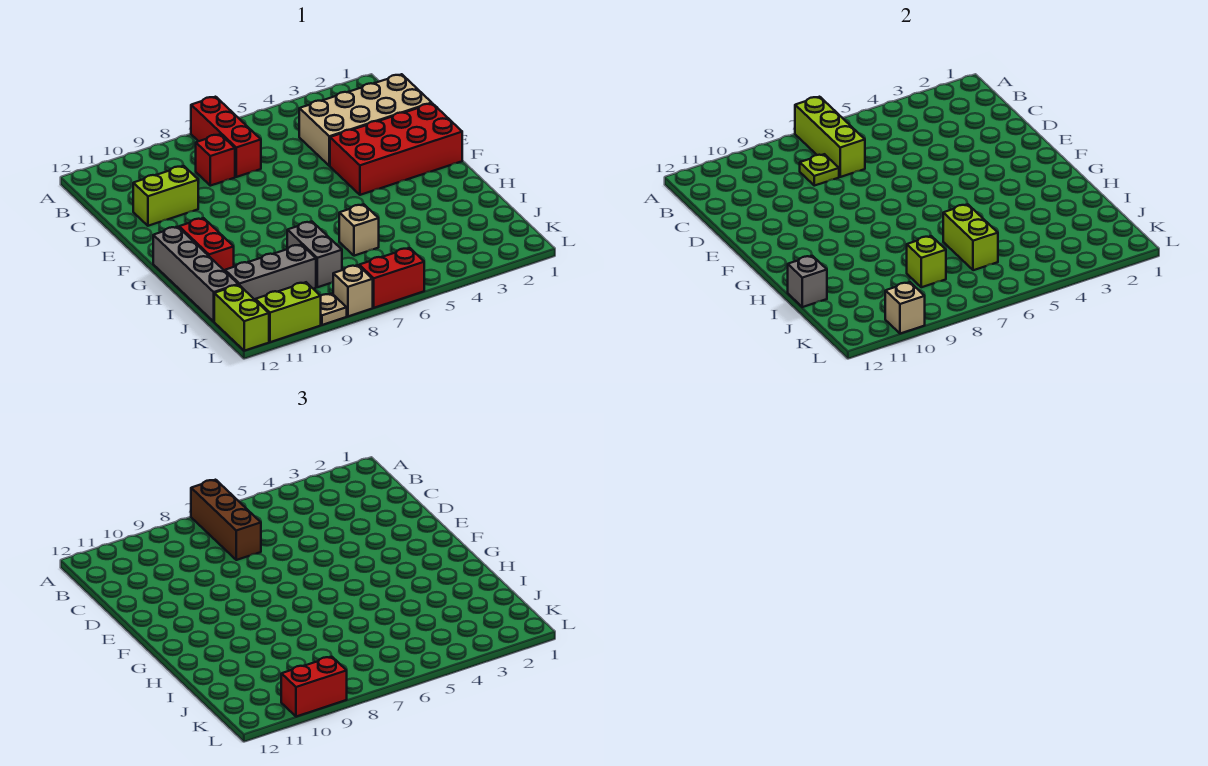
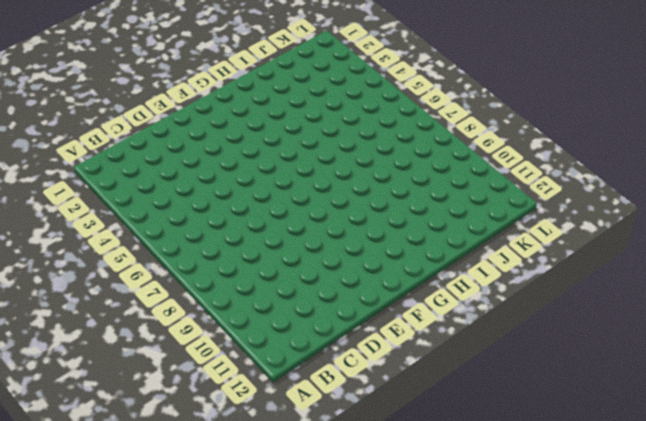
none -> red 1x3 brick [191,97,261,177]
none -> tan 2x4 brick [299,74,432,166]
none -> red 1x1 brick [196,134,235,186]

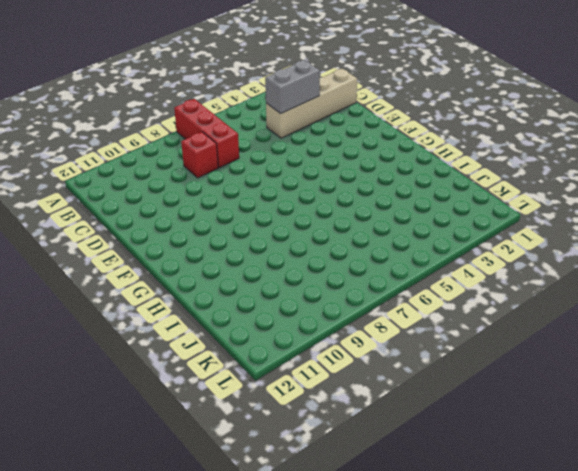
tan 1x4 brick [266,69,357,138] -> tan 2x4 brick [299,74,432,166]
grey 1x2 brick [265,60,320,113] -> grey 1x2 brick turned to [287,221,342,287]
none -> lime 1x2 brick [133,166,198,226]
none -> red 2x4 brick [330,103,462,195]
none -> red 1x2 brick [179,218,234,271]

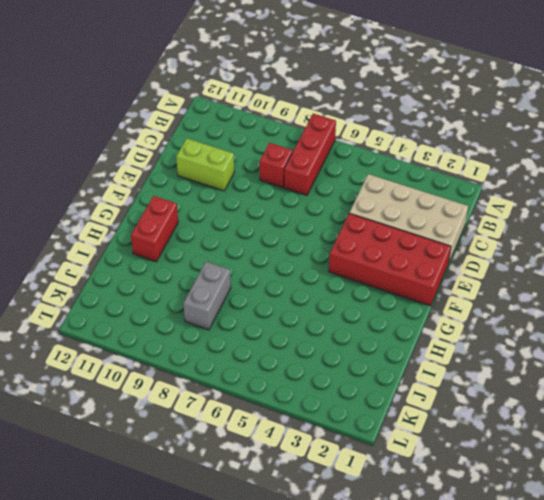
none -> grey 1x4 brick [153,227,238,321]
none -> tan 1x1 brick [339,204,379,256]
none -> grey 1x3 brick [225,245,316,300]

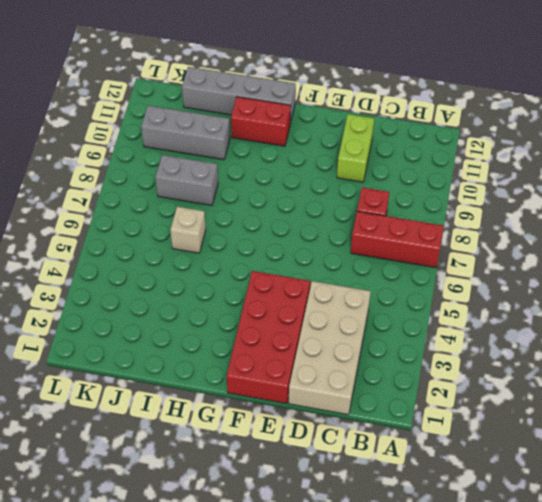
grey 1x3 brick [141,106,230,160] -> grey 1x3 brick turned to [225,245,316,300]
none -> lime 1x2 brick [214,285,269,351]
none -> red 1x2 brick [359,248,424,308]
none -> tan 1x1 brick [333,265,373,316]

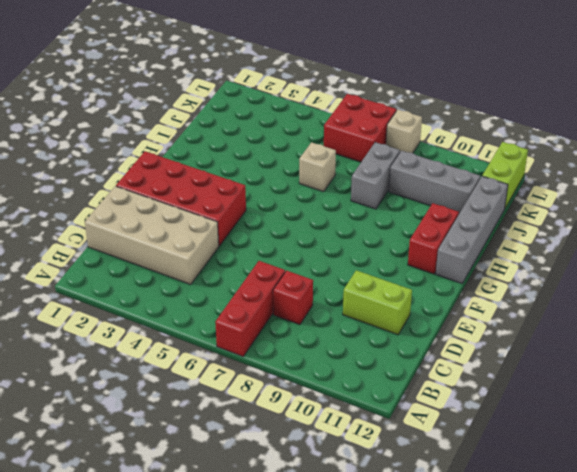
red 2x2 brick [324,94,396,162] -> red 1x2 brick [359,248,424,308]
none -> tan 1x1 plate [321,294,347,325]
none -> lime 1x2 brick [256,282,321,342]
none -> lime 1x3 brick [795,97,865,177]

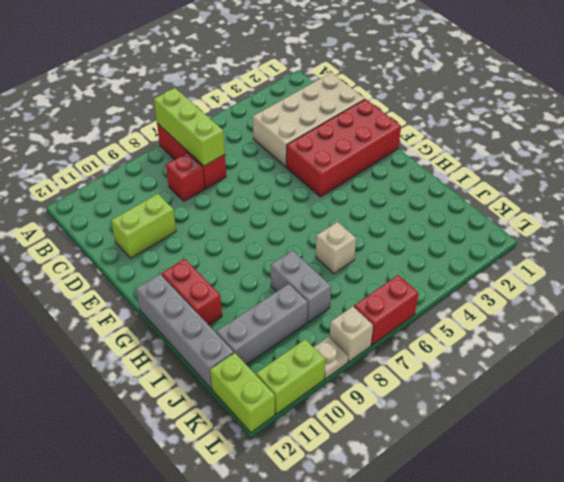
none -> lime 1x1 plate [800,154,839,186]
none -> lime 1x2 brick [943,204,998,270]
none -> grey 1x1 brick [788,256,827,307]

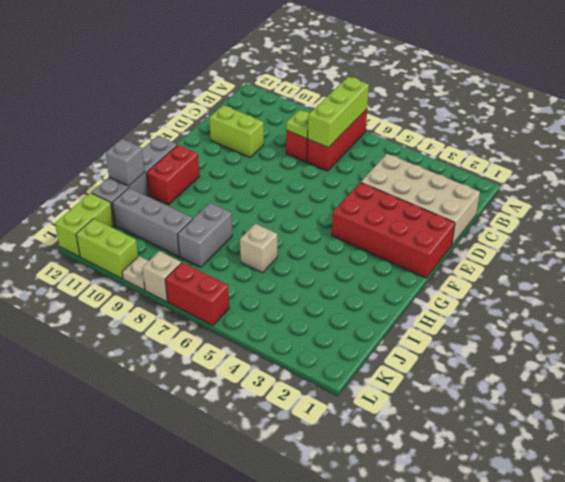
none -> lime 1x2 brick [943,204,998,270]
none -> lime 1x1 brick [907,236,946,287]
none -> tan 1x1 brick [885,282,925,334]

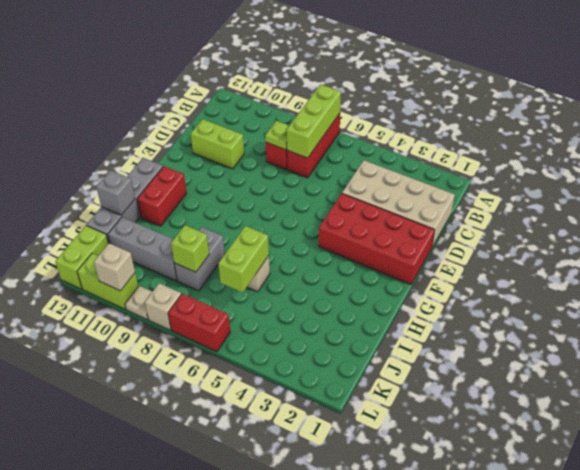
none -> brown 1x3 brick [191,480,261,560]
none -> red 1x2 brick [281,657,347,717]

